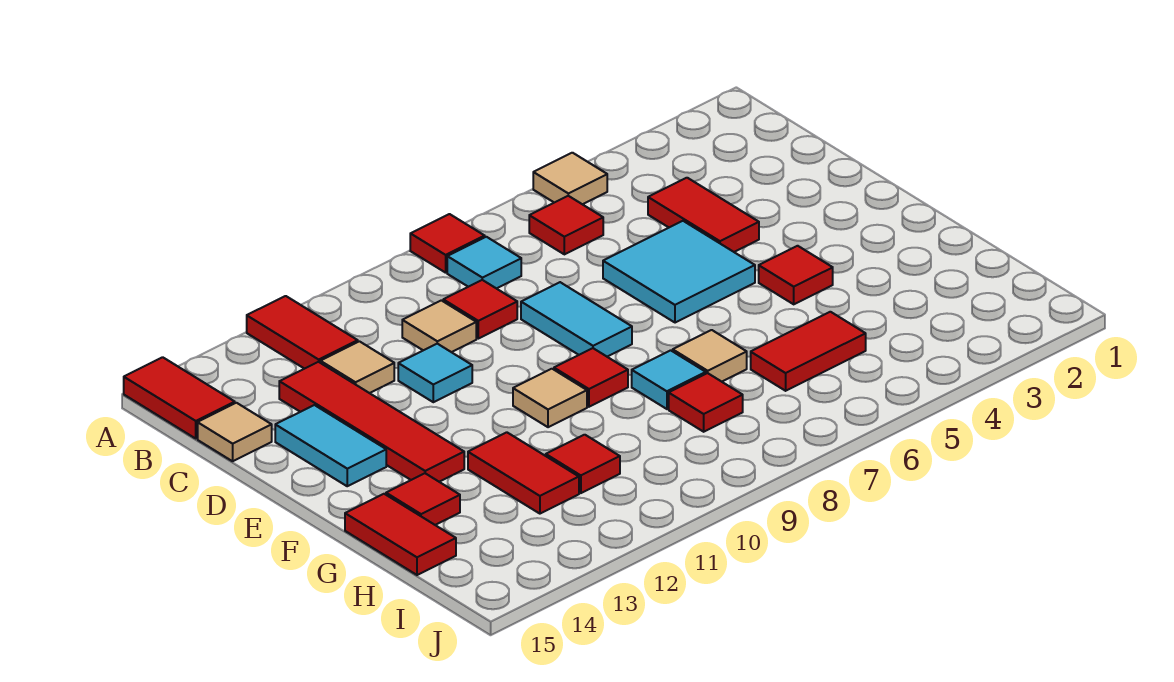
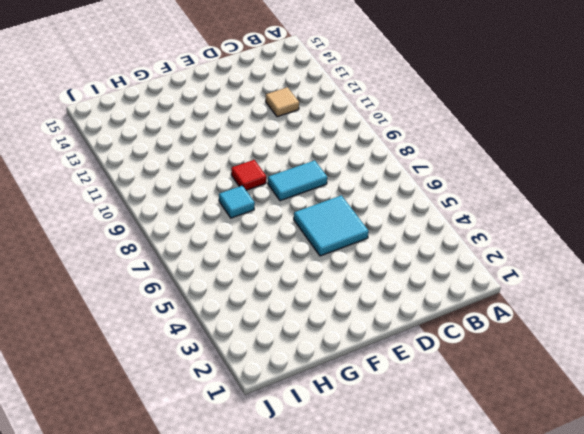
none -> tan 1x1 tile [533,153,607,204]
none -> red 1x1 tile [410,214,485,273]
none -> red 1x2 tile [247,296,358,369]

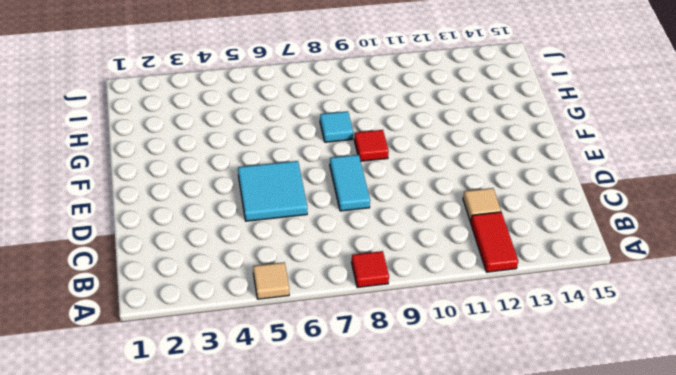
none -> red 1x2 tile [124,357,235,438]
none -> red 1x1 tile [529,196,603,254]
none -> cyan 1x1 tile [447,237,521,289]

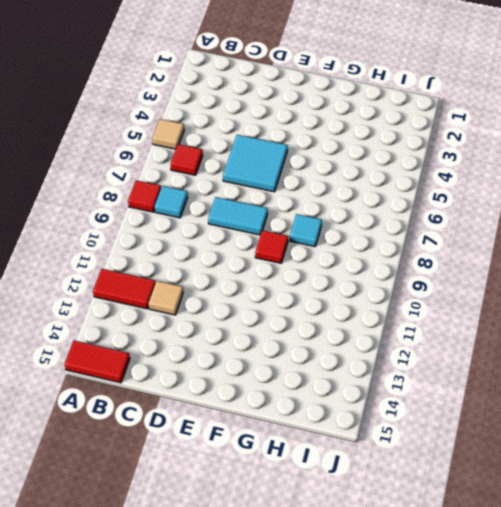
none -> red 1x2 tile [648,178,759,252]
none -> red 1x1 tile [443,280,517,339]
none -> tan 1x1 tile [402,300,476,352]

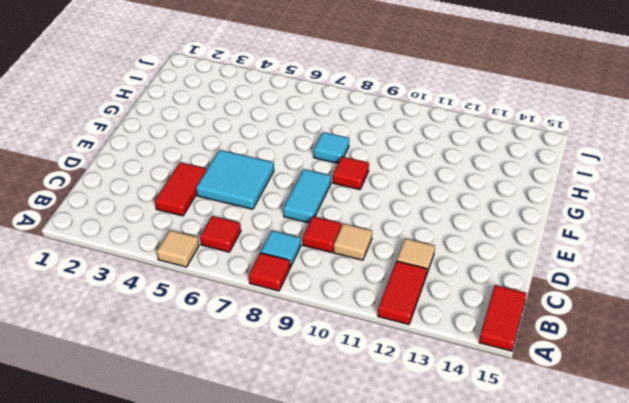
none -> red 1x4 tile [279,362,464,482]
none -> tan 1x1 tile [198,403,272,461]
none -> cyan 1x1 tile [398,344,472,402]

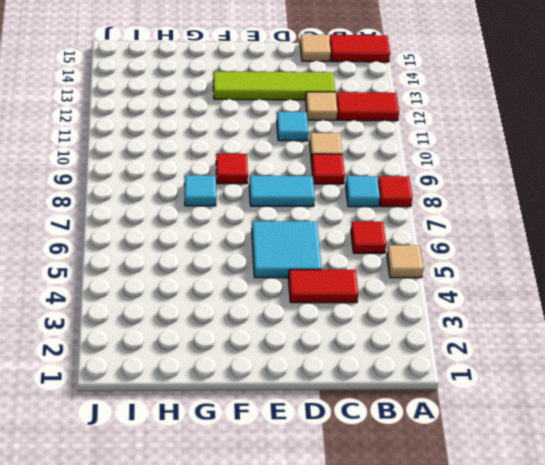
lime 1x4 tile [213,72,335,100] -> red 1x4 tile [279,362,464,482]
none -> cyan 1x2 tile [275,405,386,486]
none -> red 1x1 tile [759,246,833,304]
none -> tan 1x1 tile [513,369,587,427]

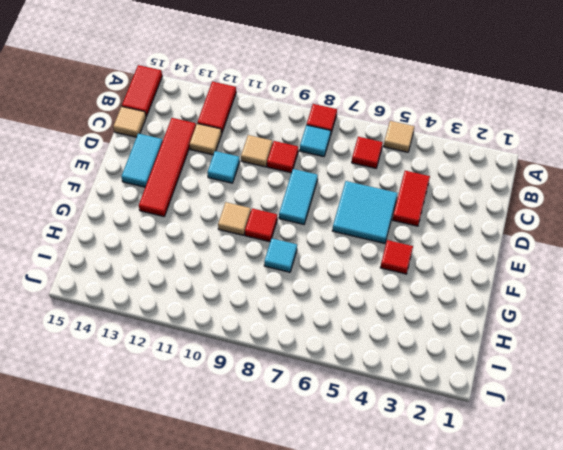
none -> tan 1x1 tile [673,330,747,382]
none -> red 1x2 tile [468,432,579,514]
none -> red 1x1 tile [386,473,460,525]

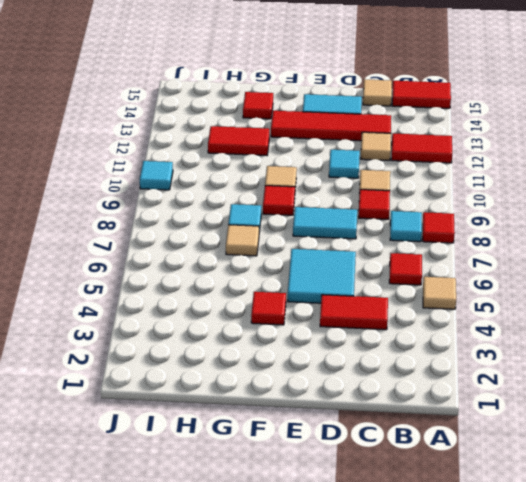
cyan 1x1 tile [140,161,173,190] -> none
none -> red 1x2 tile [345,494,456,575]
none -> red 1x2 tile [751,312,866,391]
none -> red 1x1 tile [669,373,743,432]

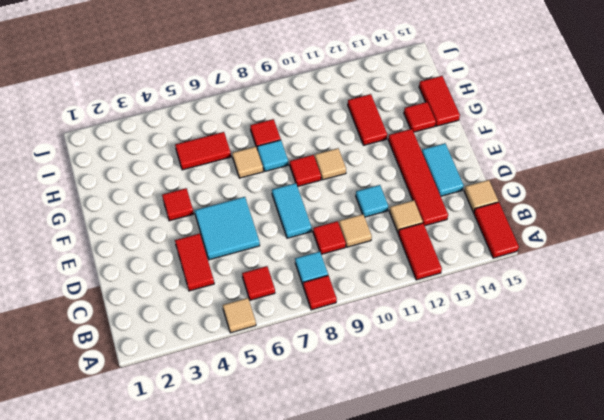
none -> red 1x1 tile [546,435,620,493]

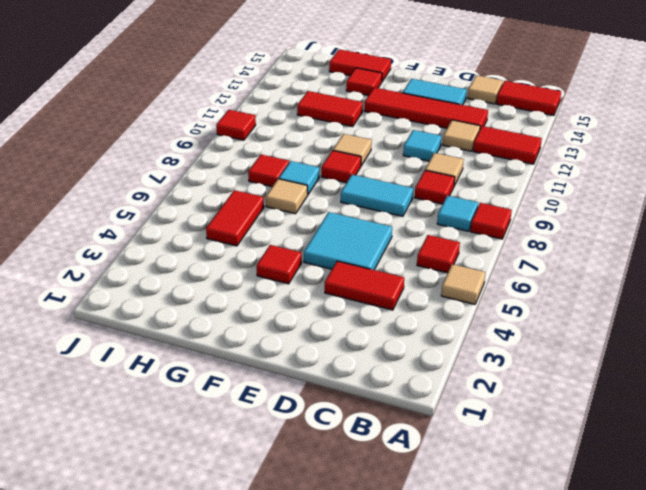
red 1x1 tile [216,110,256,140] -> red 1x1 tile moved to [546,435,620,493]

